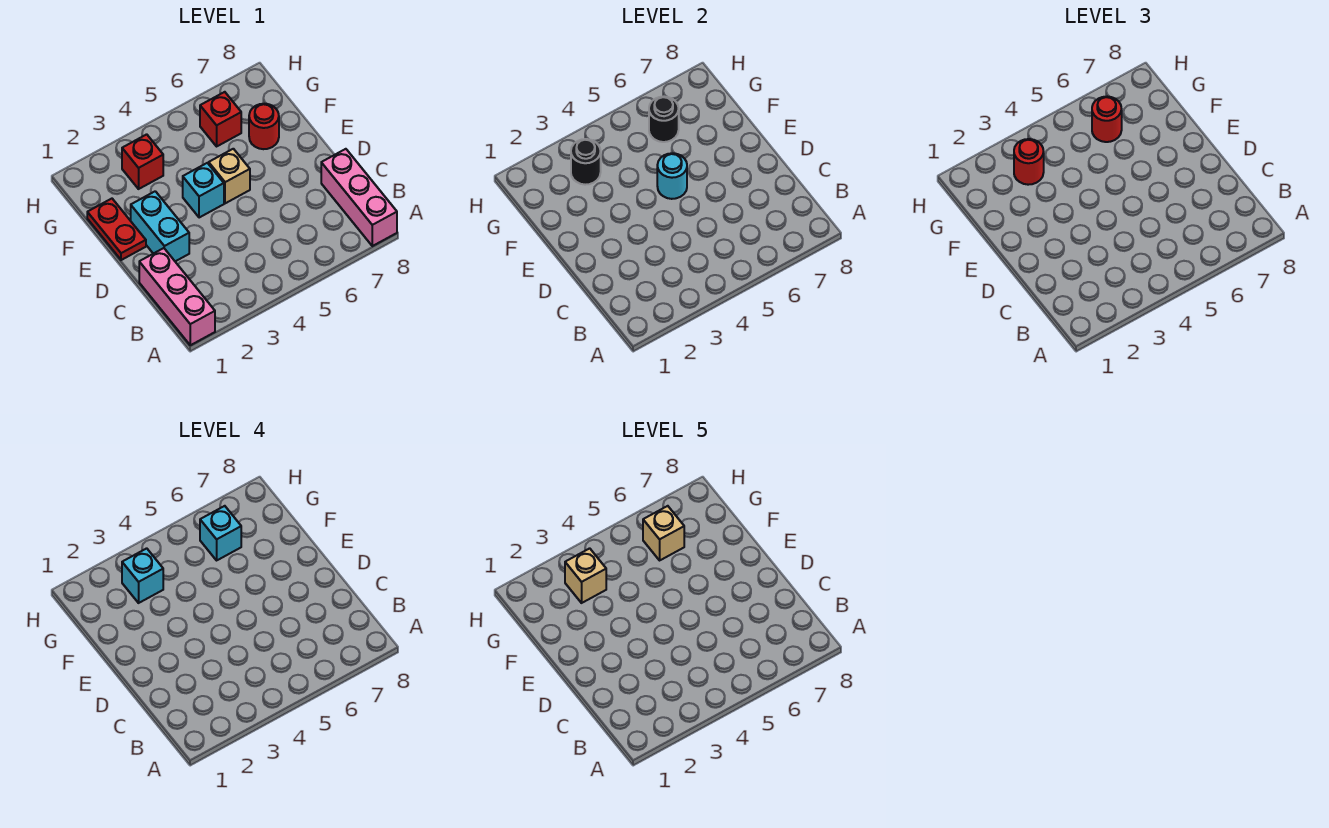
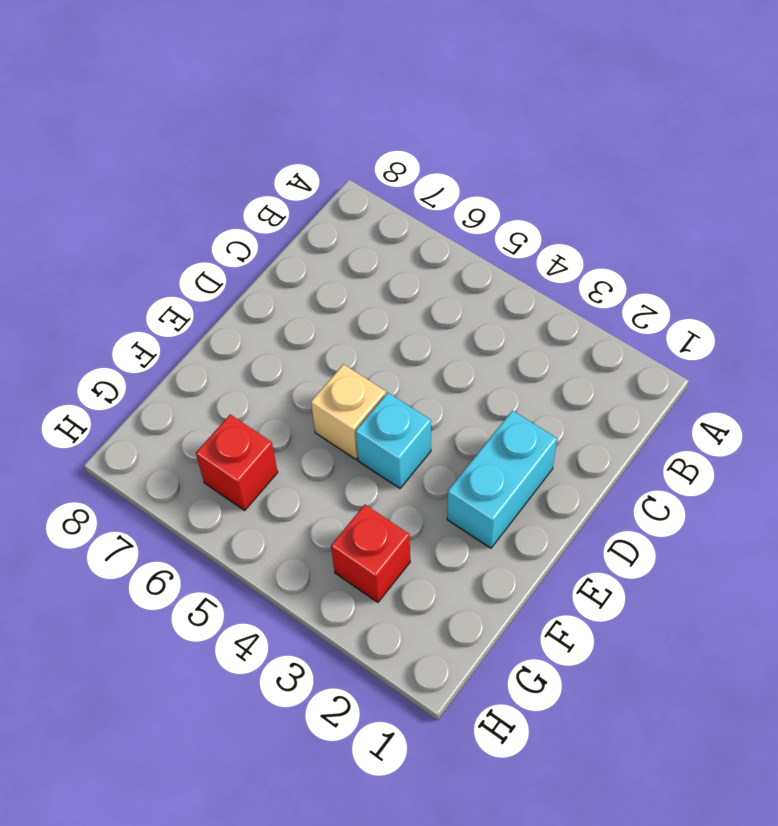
none -> pink 1x3 brick [139,248,215,345]
none -> pink 1x3 brick [321,149,397,246]
none -> red 1x2 plate [87,199,146,260]

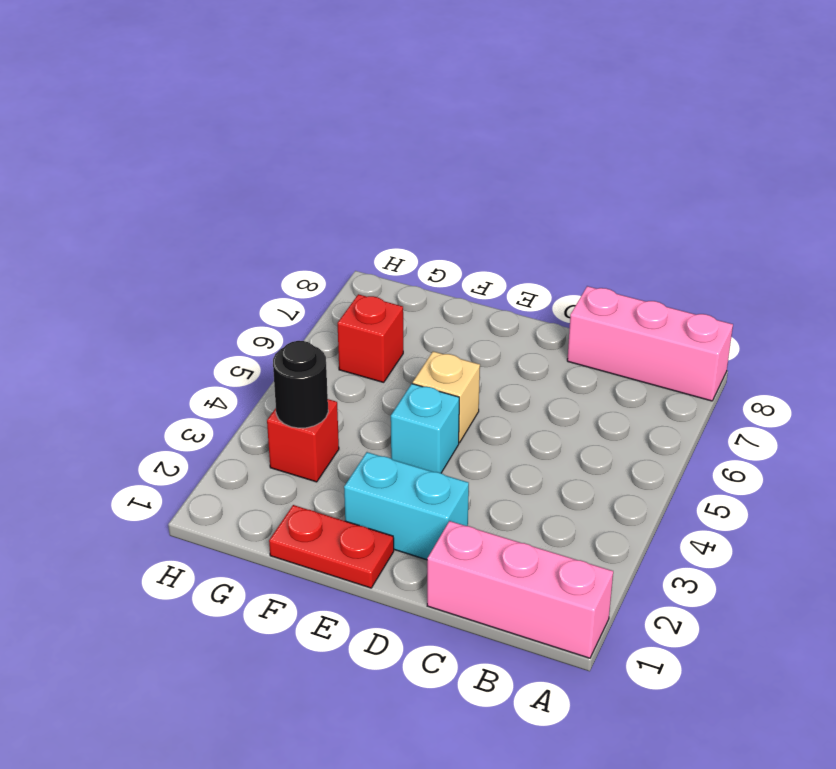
none -> red 1x1 round brick [249,104,279,149]
none -> cyan 1x1 round brick [657,153,687,199]
none -> black 1x1 round brick [649,97,679,142]

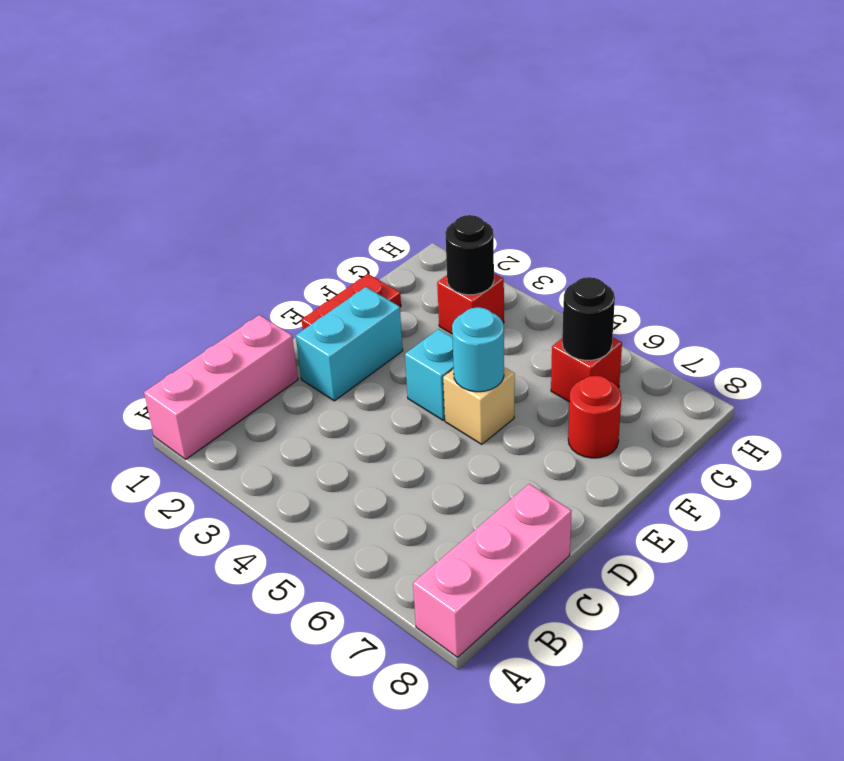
none -> red 1x1 round brick [1014,139,1044,185]
none -> red 1x1 round brick [1092,97,1122,142]
none -> cyan 1x1 brick [122,548,163,603]

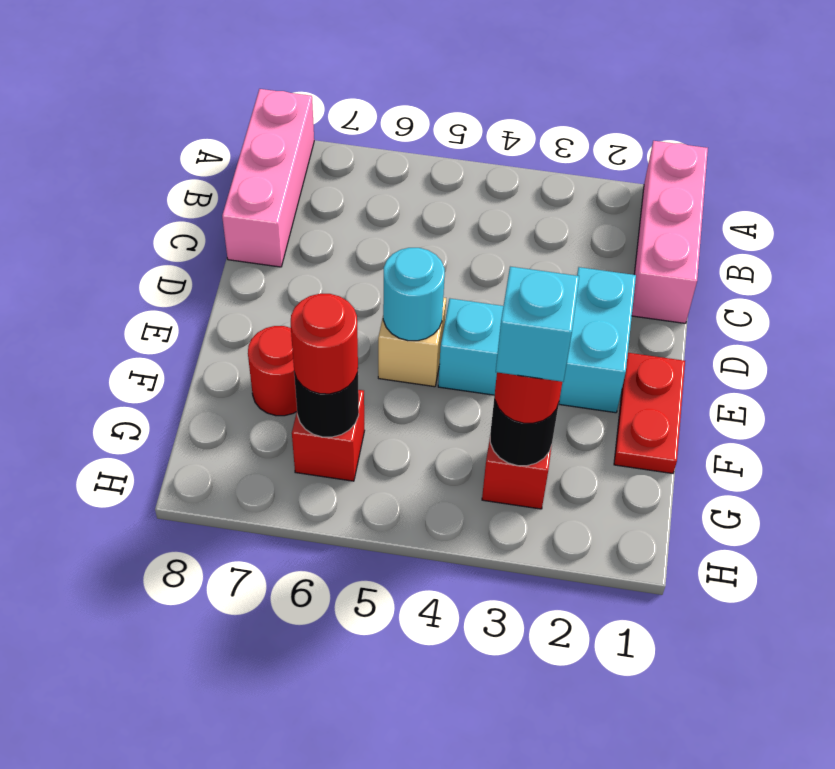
none -> cyan 1x1 brick [200,506,241,560]
none -> tan 1x1 brick [565,548,606,603]
none -> tan 1x1 brick [643,506,684,560]

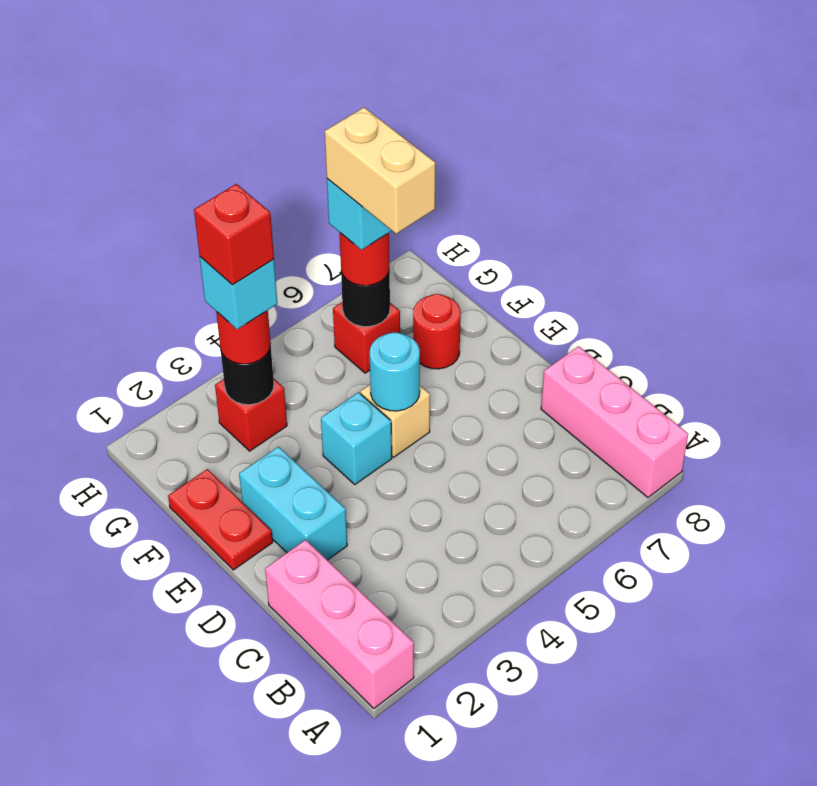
tan 1x2 brick [325,107,435,234] -> tan 1x1 brick [643,506,684,560]
red 1x1 brick [194,184,274,285] -> tan 1x1 brick [565,548,606,603]

